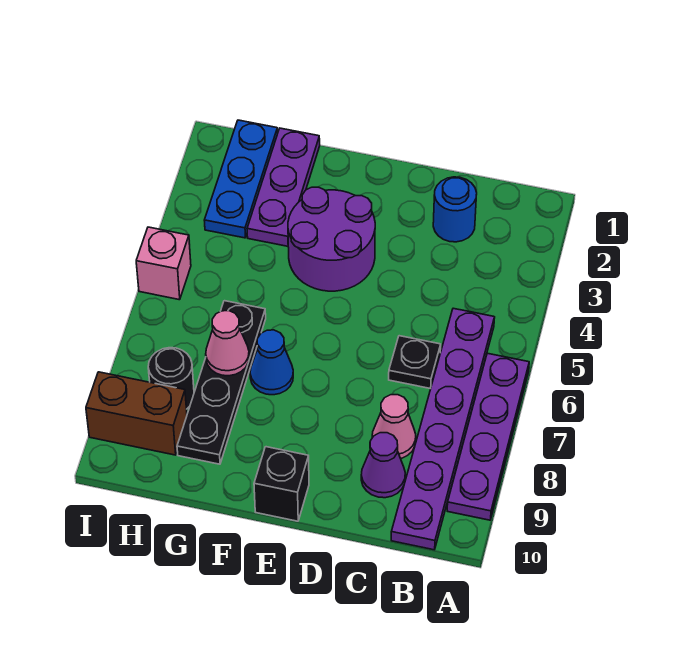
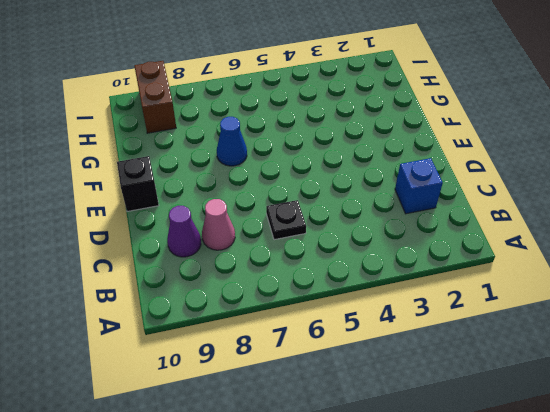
blue 1x1 brick [395,158,443,214] -> blue 1x1 round brick [433,177,477,242]
none -> purple 1x4 plate [447,353,529,520]
none -> purple 1x6 plate [391,308,495,550]
none -> purple 2x2 round brick [288,187,375,291]

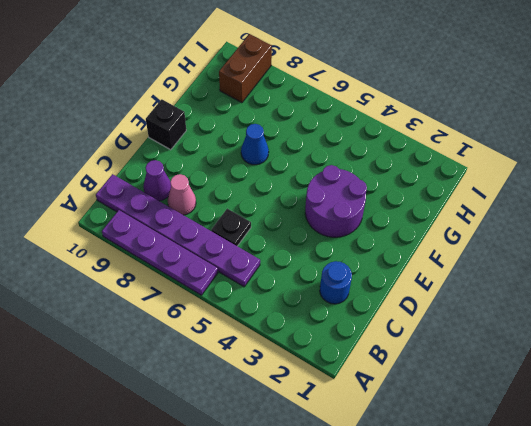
none -> purple 1x3 plate [247,128,320,246]
none -> black 1x4 plate [177,301,266,464]
none -> blue 1x3 plate [204,120,278,238]

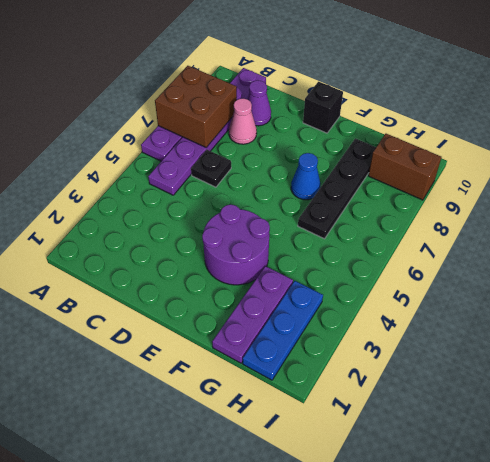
brown 2x2 brick [155,66,237,147] -> none
none -> blue 1x1 round brick [433,177,477,242]
none -> black 1x1 round brick [148,348,194,409]
none -> pink 1x1 brick [136,227,191,300]

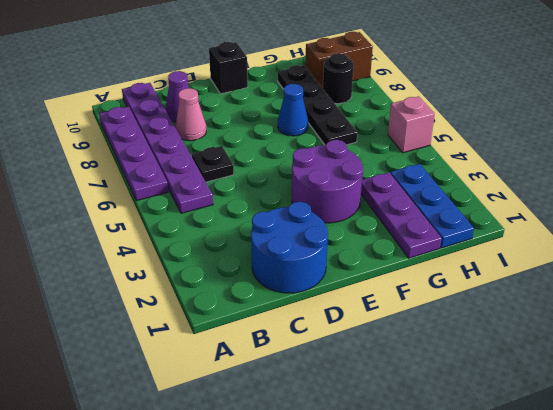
blue 2x2 round brick [251,202,328,293] -> blue 1x1 round brick [433,177,477,242]
none -> pink 1x1 cone [206,311,249,376]

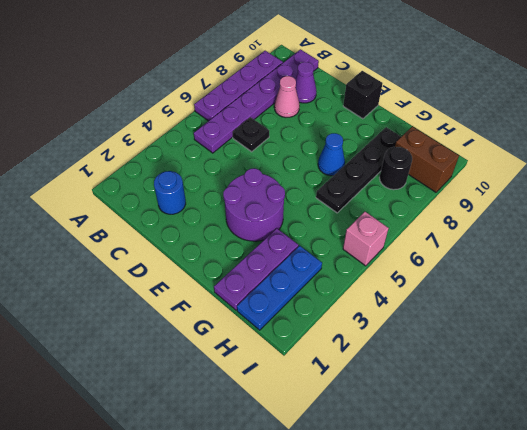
none -> pink 1x1 cone [206,311,249,376]

